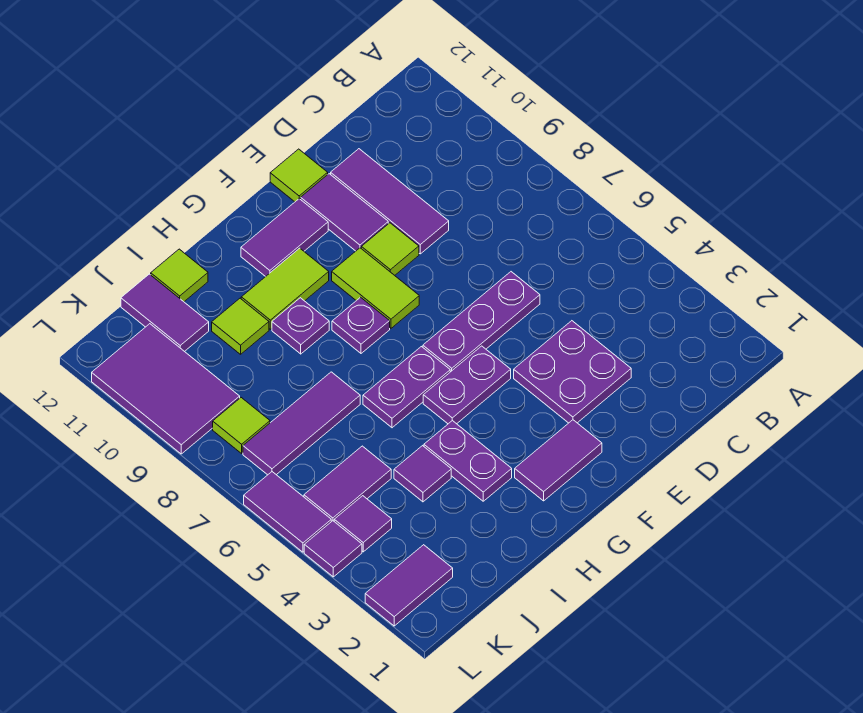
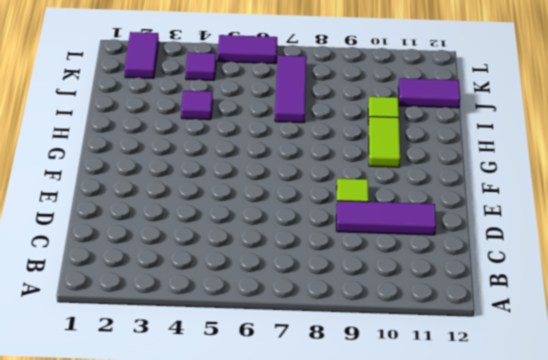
none -> purple 2x2 plate [514,321,631,423]
none -> purple 1x3 plate [423,272,540,372]
none -> purple 1x2 tile [301,174,388,251]

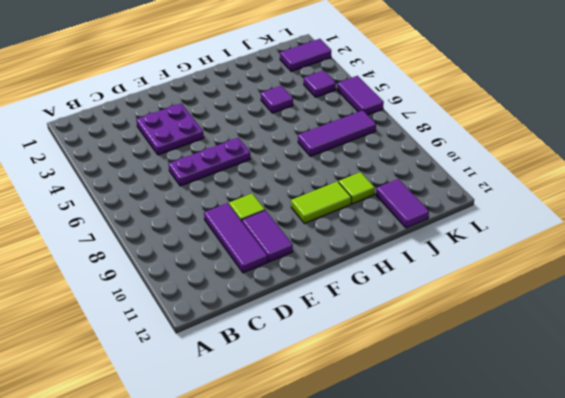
none -> lime 1x1 tile [270,149,328,202]
none -> purple 1x2 tile [515,420,602,501]
none -> purple 1x2 plate [423,346,511,424]

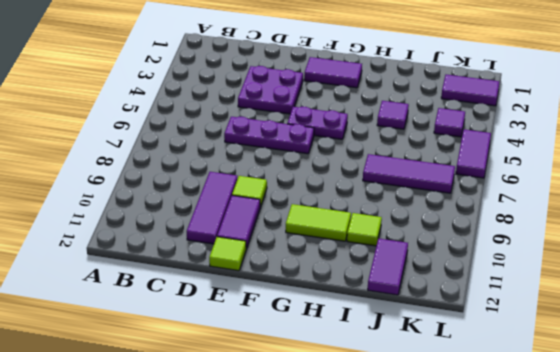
none -> lime 1x2 tile [332,248,419,328]
none -> purple 1x2 tile [241,199,328,277]
none -> purple 1x2 plate [363,347,450,428]

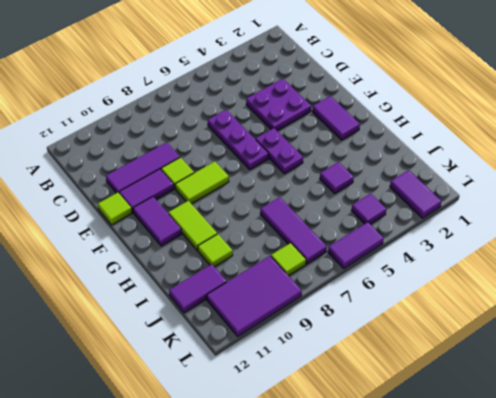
none -> purple 1x2 plate [363,347,450,428]
none -> purple 1x1 plate [332,297,390,353]
none -> purple 1x2 plate [424,421,512,501]

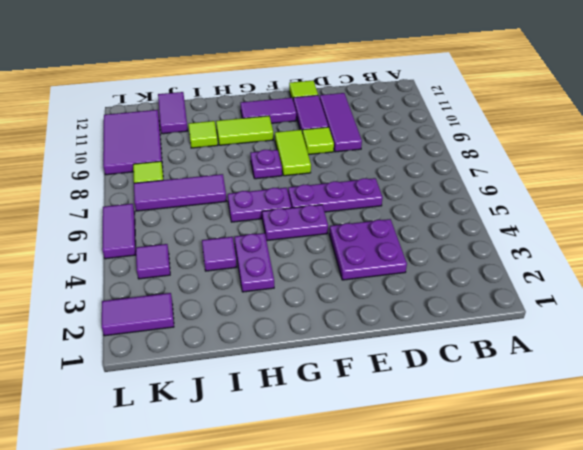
none -> purple 1x2 tile [515,420,602,501]
none -> purple 1x1 plate [272,298,329,354]
none -> lime 1x1 tile [151,249,208,302]

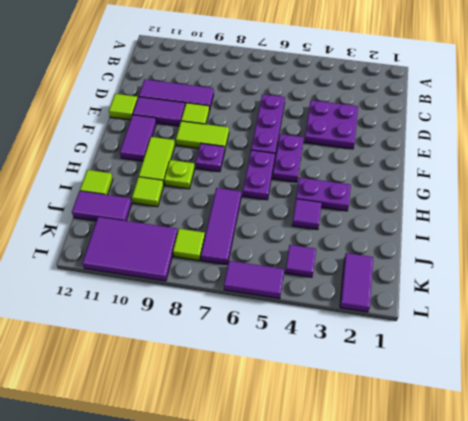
lime 1x1 plate [164,160,195,189] -> purple 1x1 plate [272,298,329,354]
none -> purple 1x2 tile [515,420,602,501]
none -> purple 1x2 tile [304,446,391,522]
none -> purple 1x1 tile [304,521,362,577]

